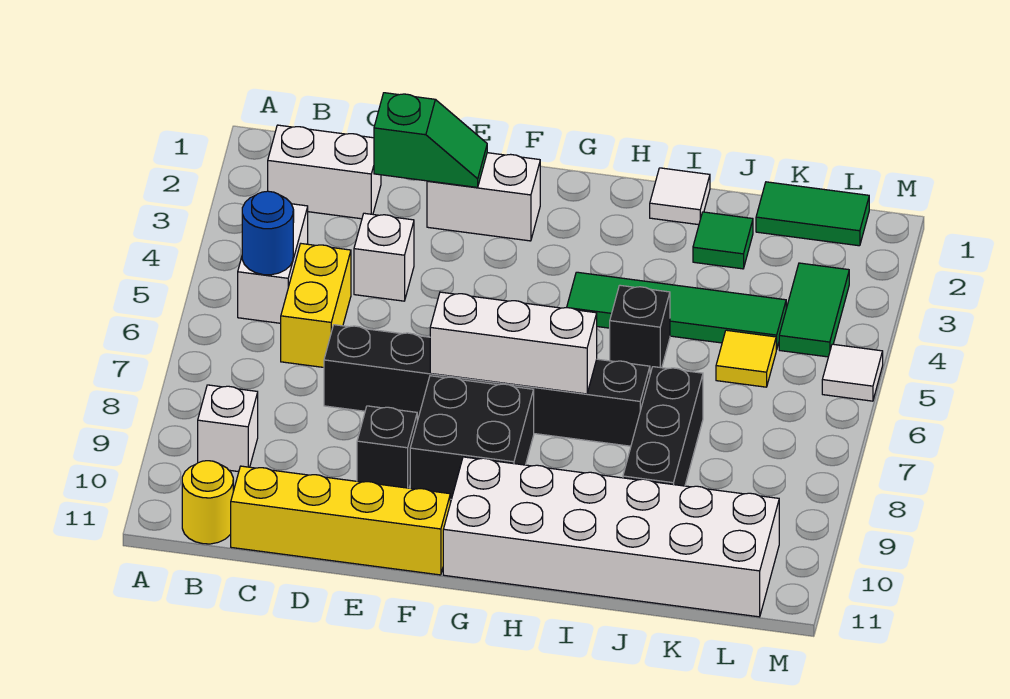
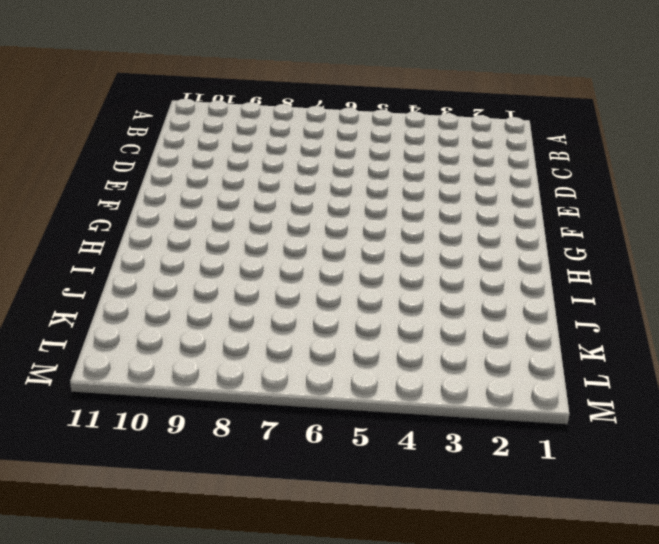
none -> white 1x2 brick [268,125,381,219]
none -> white 1x2 brick [238,204,308,323]
none -> white 1x1 brick [198,385,258,472]

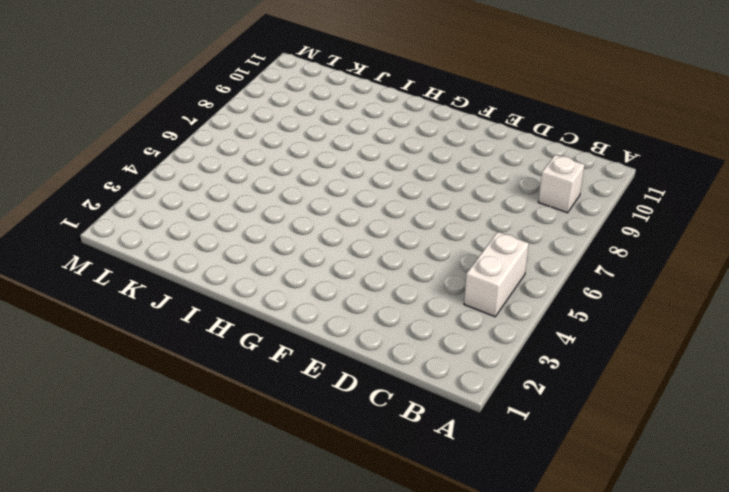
none -> white 1x2 brick [268,125,381,219]
none -> yellow 1x1 round brick [182,461,233,544]
none -> yellow 1x2 brick [281,244,351,367]

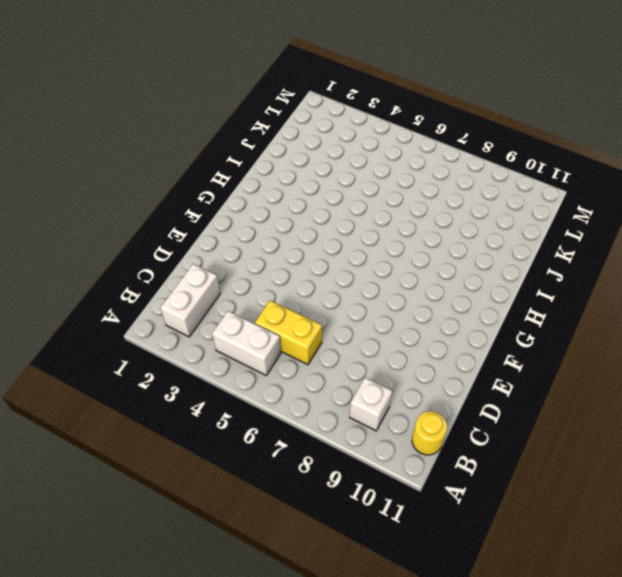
none -> yellow 1x4 brick [231,466,450,575]
none -> white 1x1 brick [354,213,414,301]
none -> black 1x6 brick [324,325,650,446]

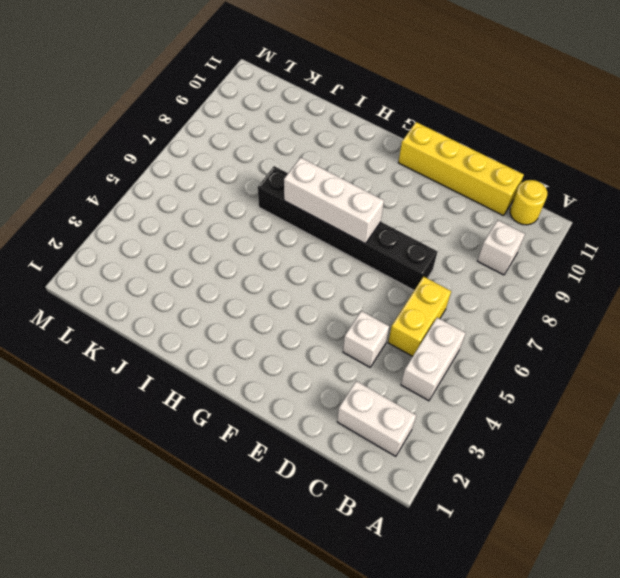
none -> white 1x2 brick [427,153,540,241]
none -> black 1x1 brick [357,406,417,488]
none -> black 2x2 brick [410,376,534,499]

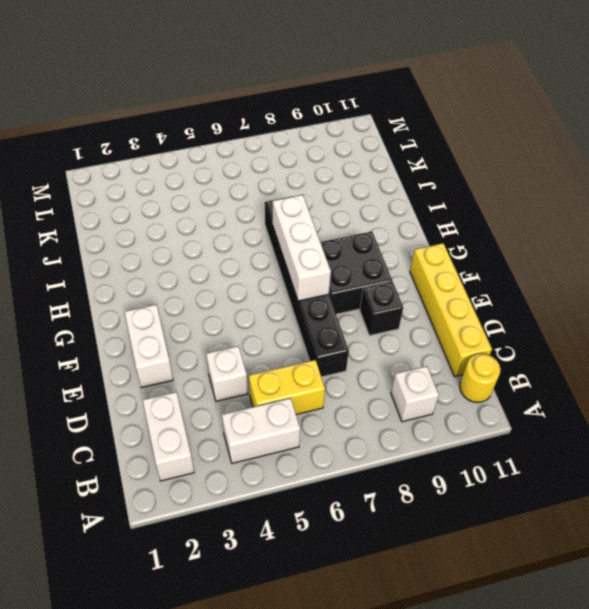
none -> white 2x6 brick [443,457,779,617]
none -> green 1x4 tile [567,272,786,350]
none -> white 1x1 tile [650,168,710,225]

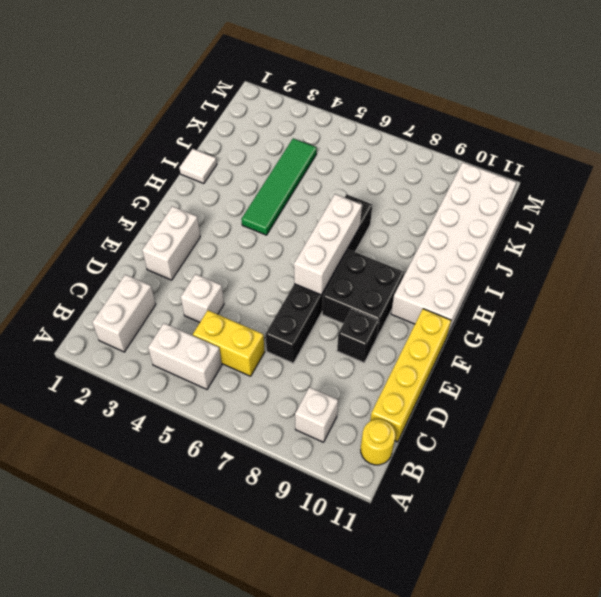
none -> black 1x1 brick [610,285,670,372]
none -> green 1x1 tile [693,212,753,269]
none -> black 1x3 brick [623,367,703,486]

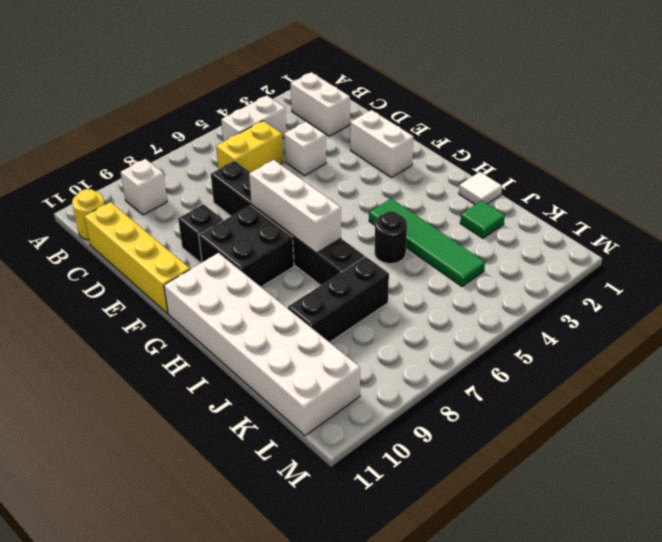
black 1x1 round brick [375,212,407,264] -> black 1x1 brick [610,285,670,372]
none -> green 1x2 tile [756,182,869,246]
none -> yellow 1x1 tile [716,330,776,387]
none -> green 1x2 tile [779,263,849,357]

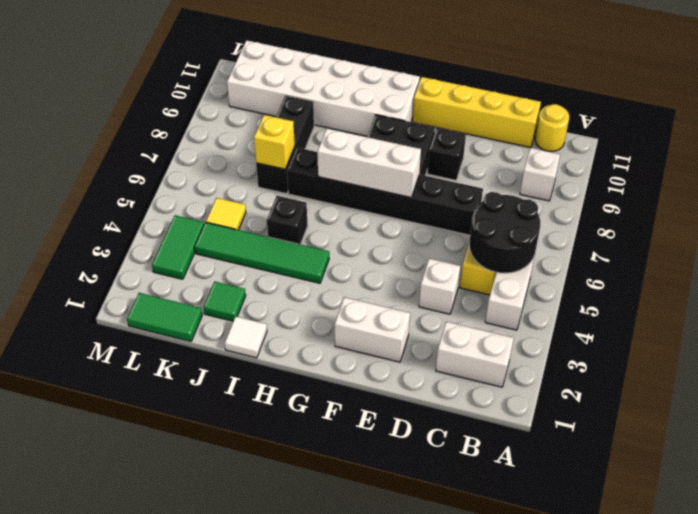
black 2x2 round brick [469,192,540,273] -> blue 1x1 round brick [242,191,293,275]
yellow 1x1 brick [254,115,295,169] -> none
none -> white 1x1 tile [822,344,883,401]
none -> green 1x2 slope [374,93,487,187]

